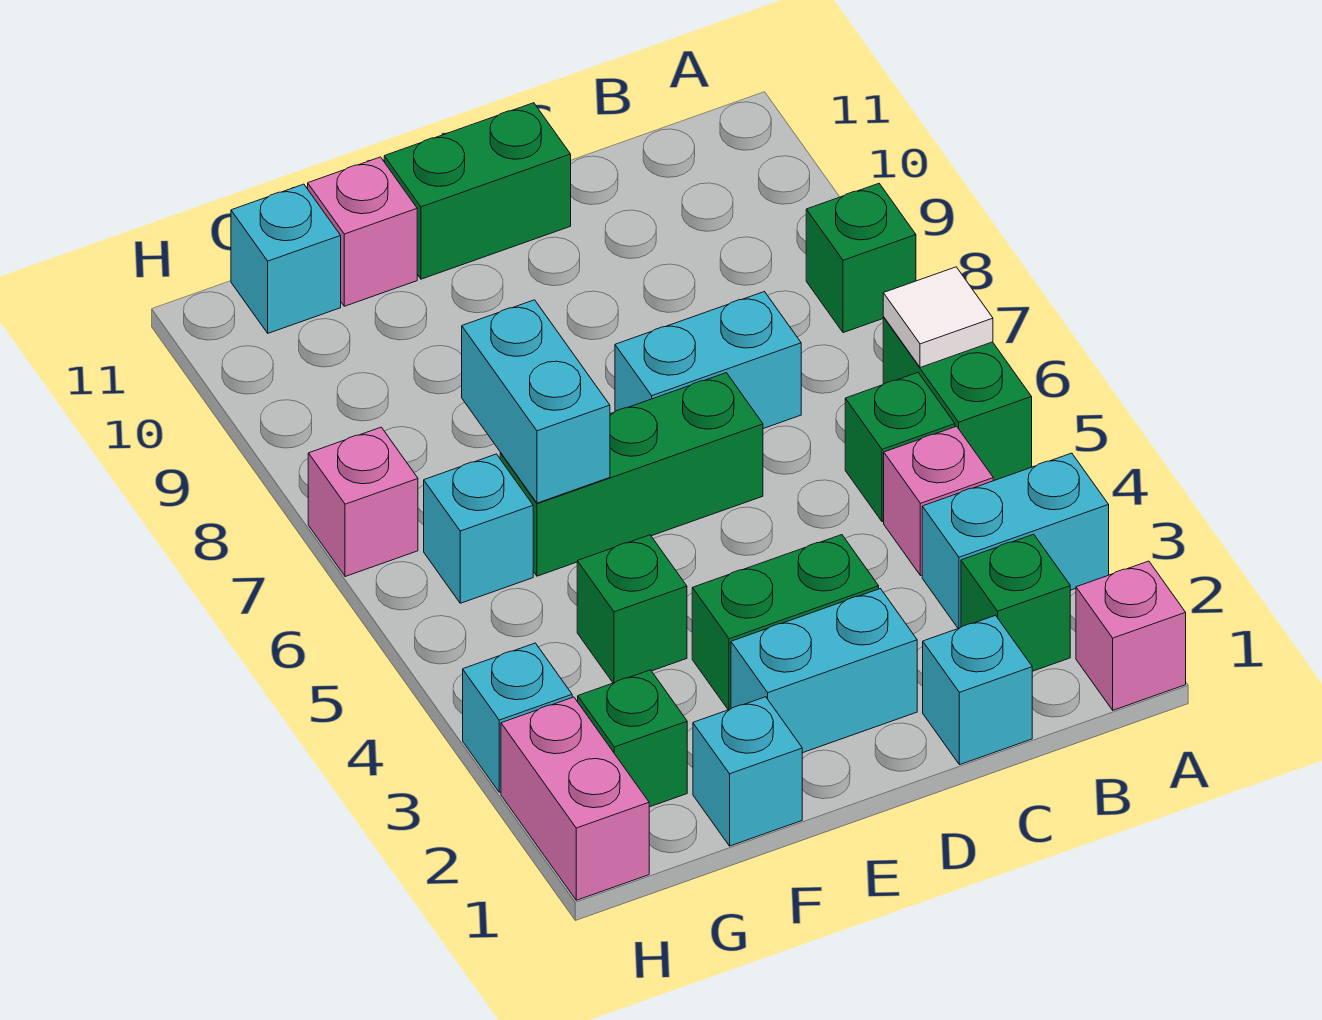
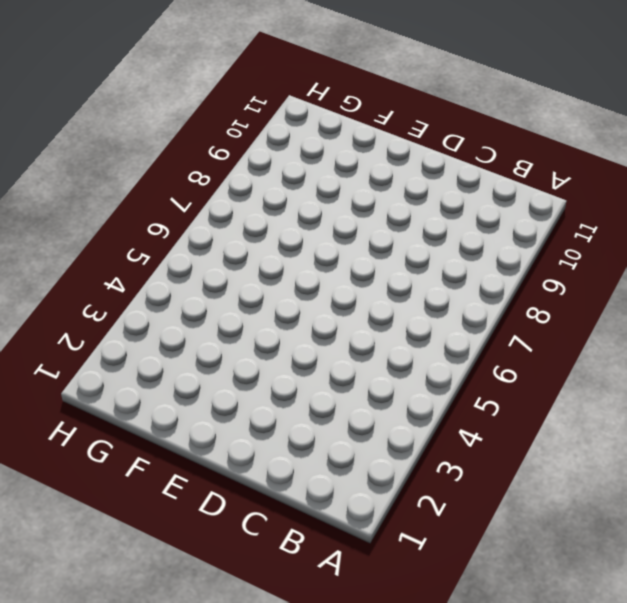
none -> pink 1x1 brick [1076,561,1186,710]
none -> cyan 1x2 brick [922,453,1109,628]
none -> green 1x2 brick [883,317,1032,481]

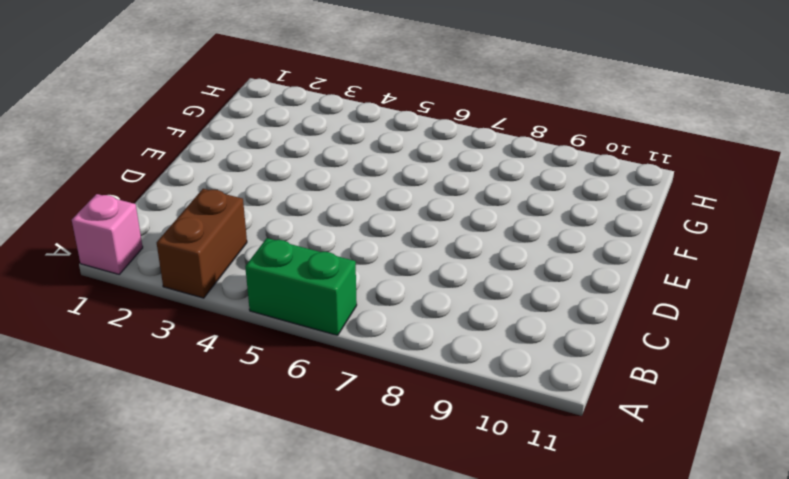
brown 1x2 brick [157,189,247,298] -> cyan 1x2 brick [922,453,1109,628]
none -> green 1x1 brick [806,184,916,333]
none -> green 1x1 brick [961,534,1070,671]
none -> pink 1x1 brick [884,426,993,576]

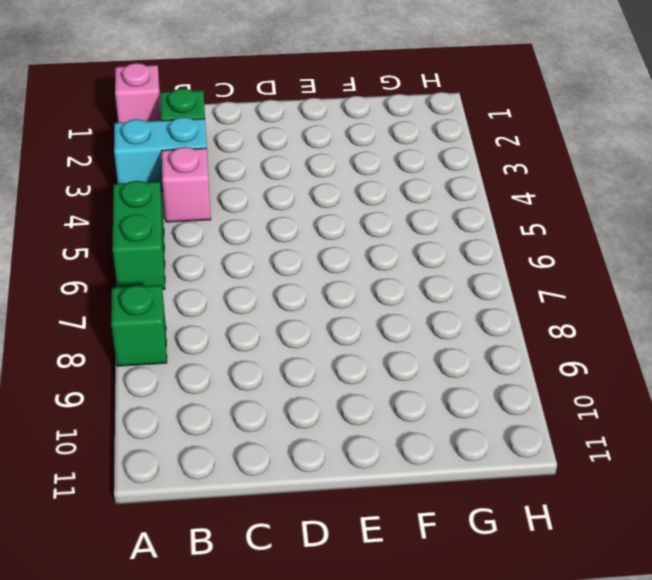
none -> green 1x1 brick [845,373,955,522]
none -> cyan 1x1 brick [923,615,1032,765]
none -> cyan 1x2 brick [615,292,801,429]

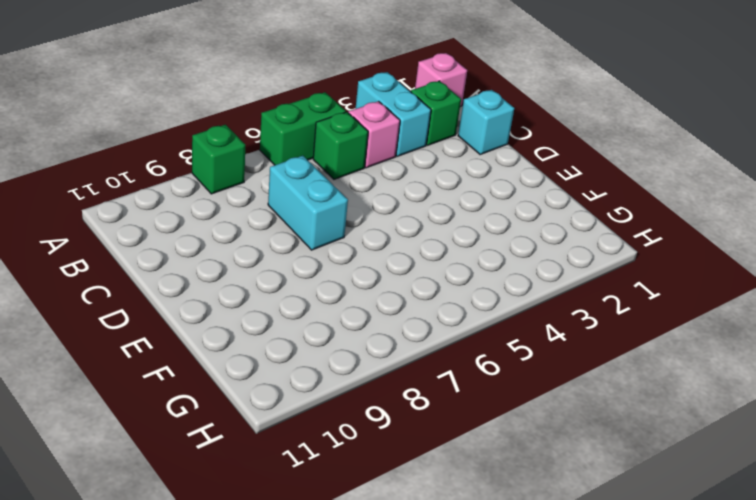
none -> cyan 1x2 brick [731,589,917,753]
none -> green 1x2 brick [692,535,879,710]
none -> green 1x3 brick [500,373,763,576]

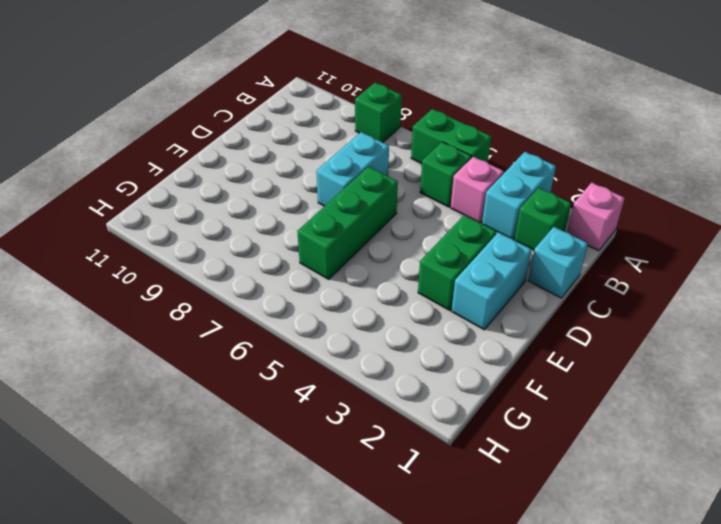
none -> green 1x2 brick [384,103,571,279]
none -> cyan 1x1 brick [693,697,802,846]
none -> green 1x1 brick [577,535,687,683]

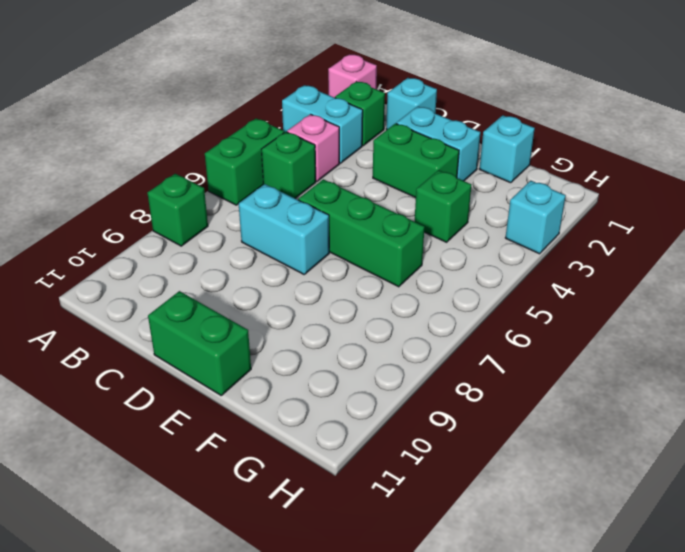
none -> pink 1x1 brick [308,157,417,306]
none -> green 1x1 brick [578,670,687,807]
none -> cyan 1x1 brick [424,454,533,603]

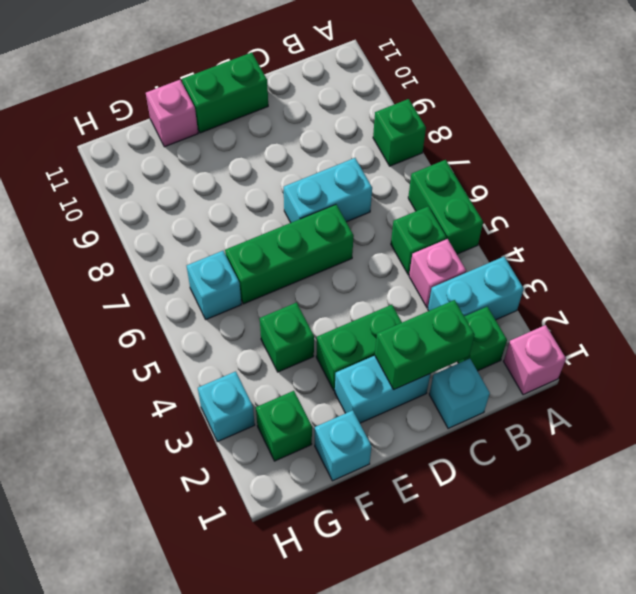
green 1x2 brick [375,300,475,389] -> none
none -> cyan 1x1 brick [231,184,341,333]
none -> pink 1x2 brick [501,697,649,900]
none -> pink 1x1 brick [308,427,418,577]

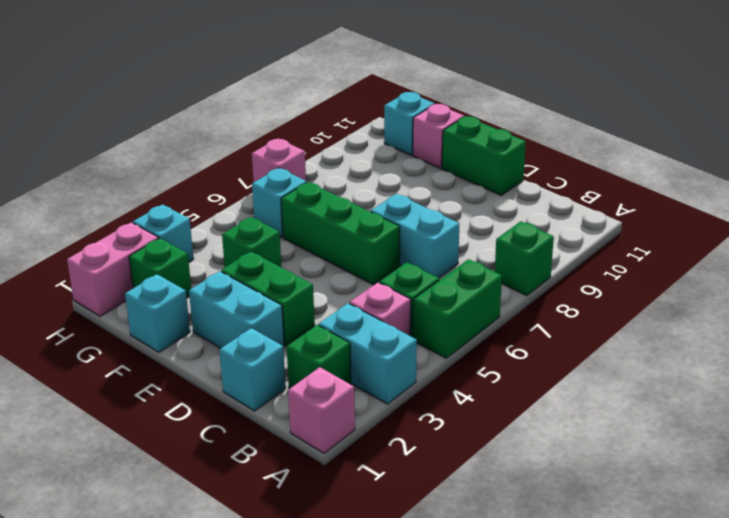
none -> white 1x1 tile [883,267,993,368]
none -> cyan 1x2 brick [462,300,610,503]

